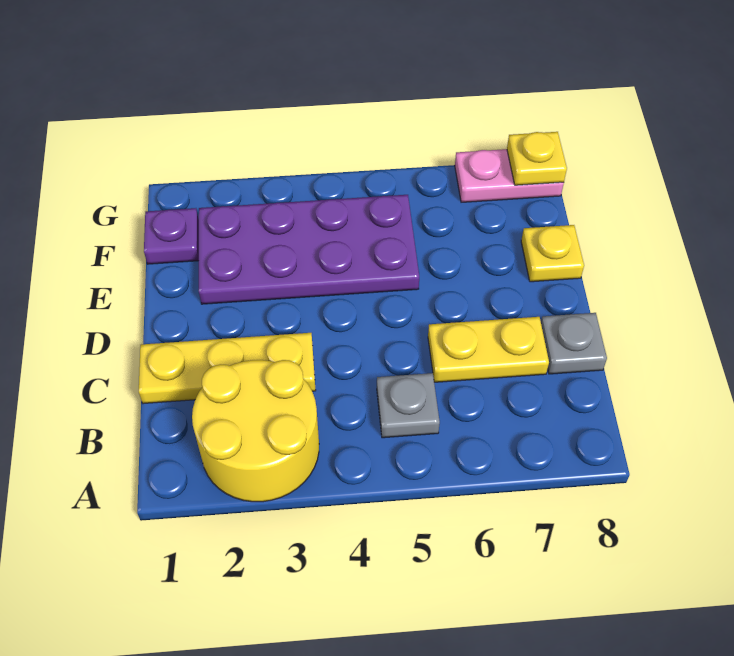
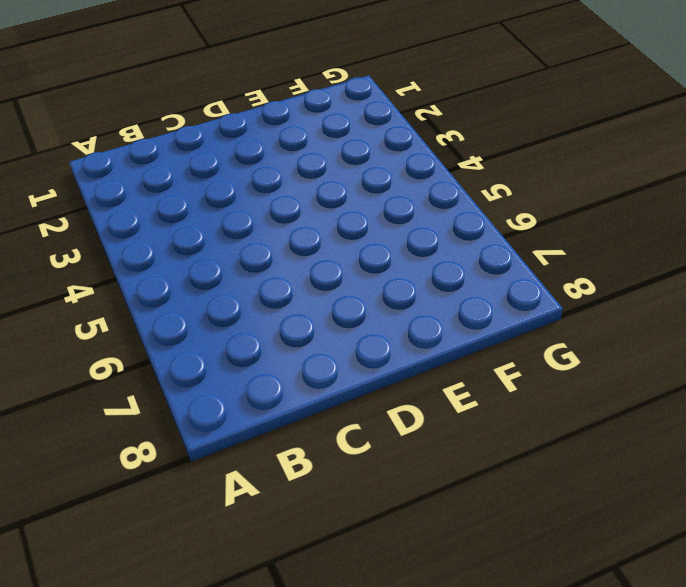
none -> yellow 2x2 round brick [192,360,319,502]
none -> grey 1x1 plate [377,373,440,438]

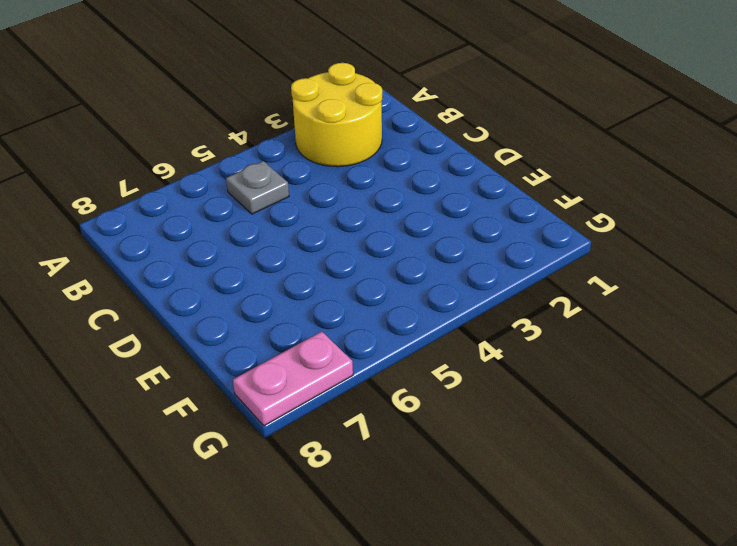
none -> yellow 1x3 plate [139,333,316,404]
none -> yellow 1x2 plate [428,317,549,382]

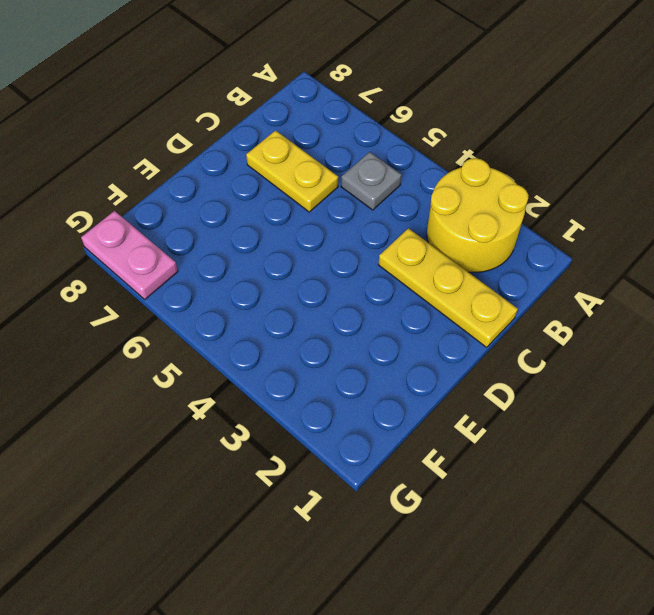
none -> grey 1x1 plate [541,313,607,374]
none -> purple 2x4 plate [199,195,419,304]

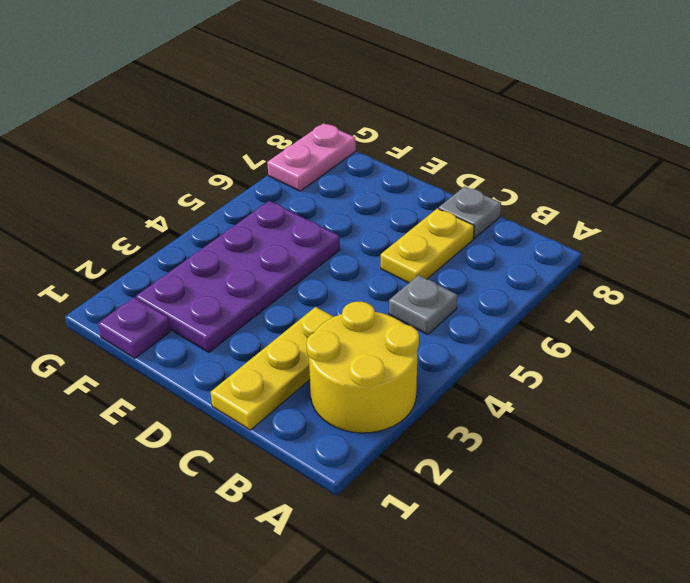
none -> yellow 1x1 plate [521,225,584,282]
none -> yellow 1x1 plate [507,132,567,185]

